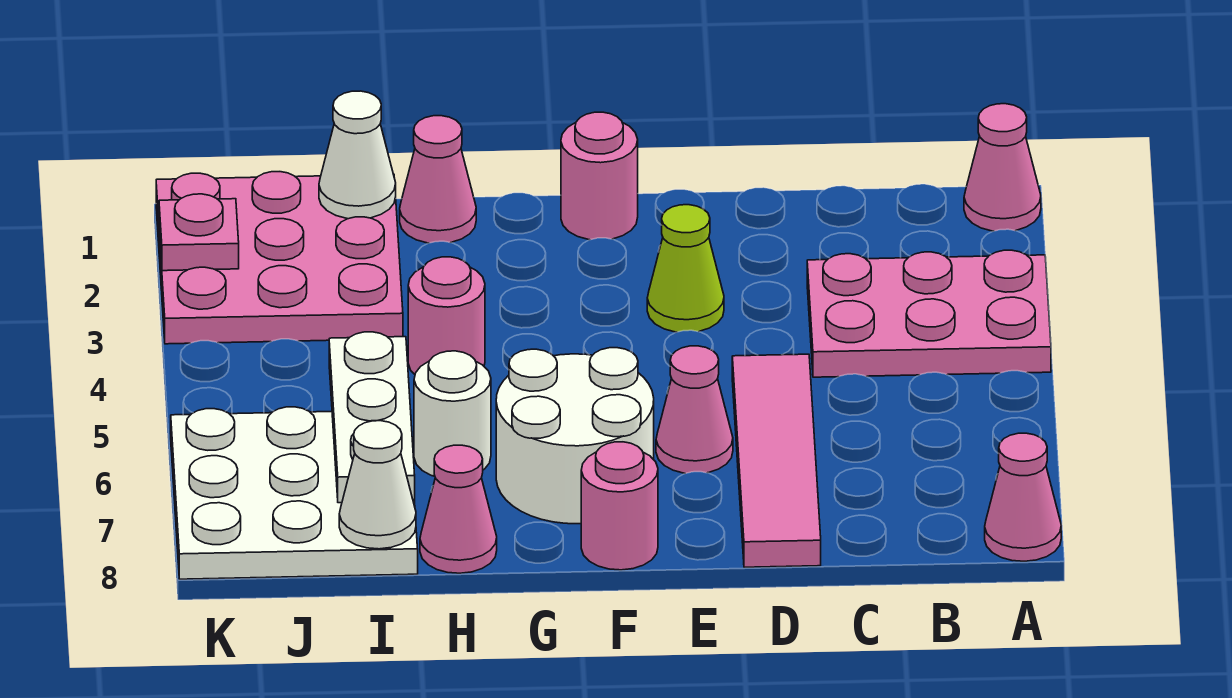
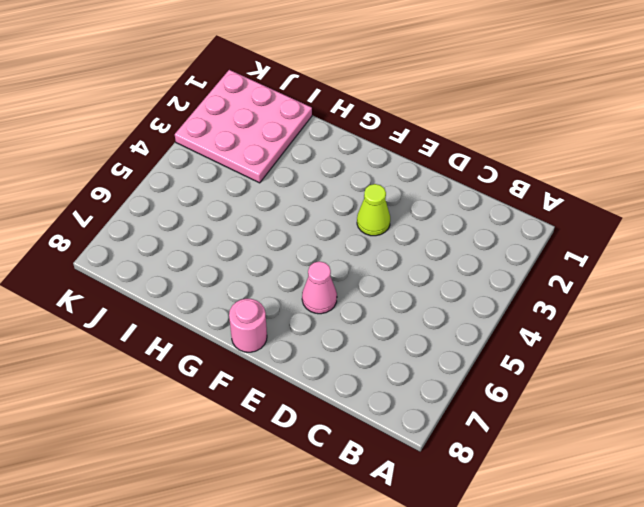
none -> pink 1x1 cone [964,104,1041,231]
none -> pink 2x3 plate [807,250,1051,377]
none -> pink 1x1 cone [985,433,1061,561]

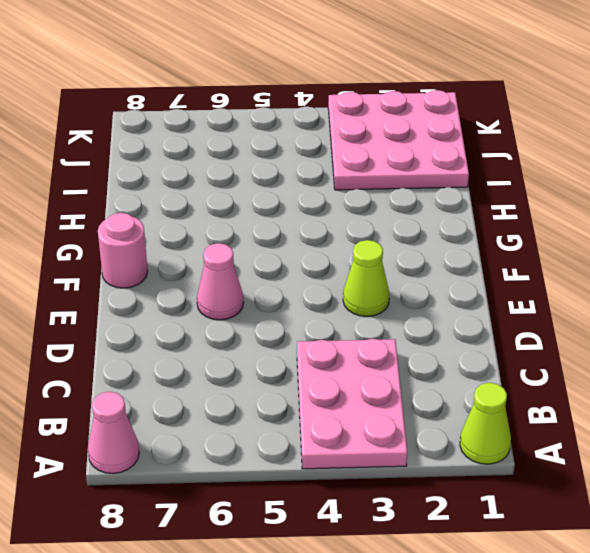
lime 1x1 cone [460,383,511,464] -> pink 1x1 cone [964,104,1041,231]
none -> pink 1x4 tile [732,354,821,567]
none -> pink 1x1 round brick [561,112,638,240]
none -> white 2x2 round brick [496,348,654,524]

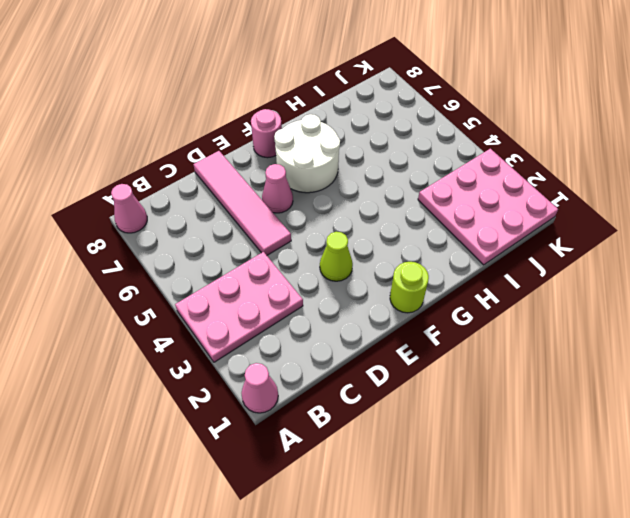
lime 1x1 round brick [390,262,429,313] -> pink 1x1 round brick [561,112,638,240]
none -> pink 1x1 cone [400,116,476,243]
none -> pink 1x1 round brick [408,257,485,374]
none -> white 1x1 round brick [414,351,491,476]

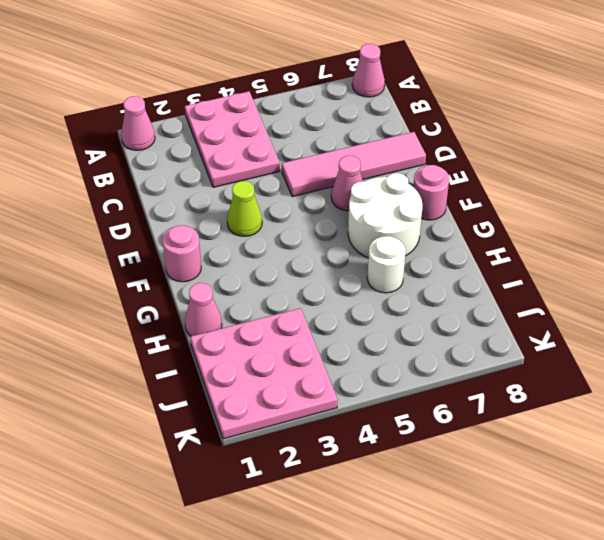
none -> pink 1x1 round brick [408,257,485,374]
none -> pink 1x1 cone [420,445,497,573]
none -> white 3x3 plate [171,407,418,579]

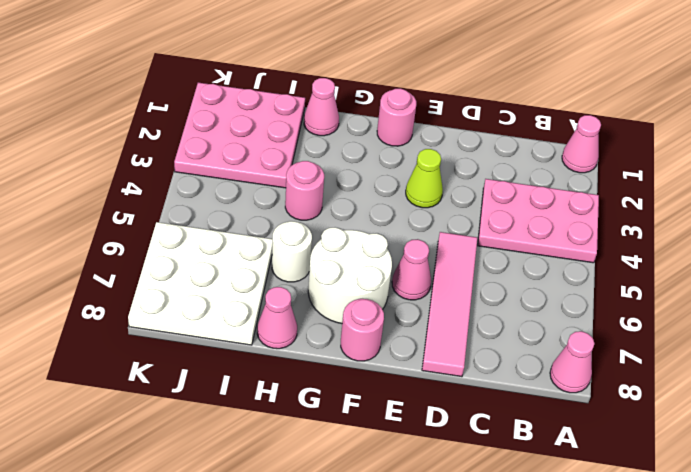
none -> white 1x1 cone [319,91,396,219]
none -> white 1x3 plate [329,332,415,503]
none -> white 1x1 cone [339,421,416,549]

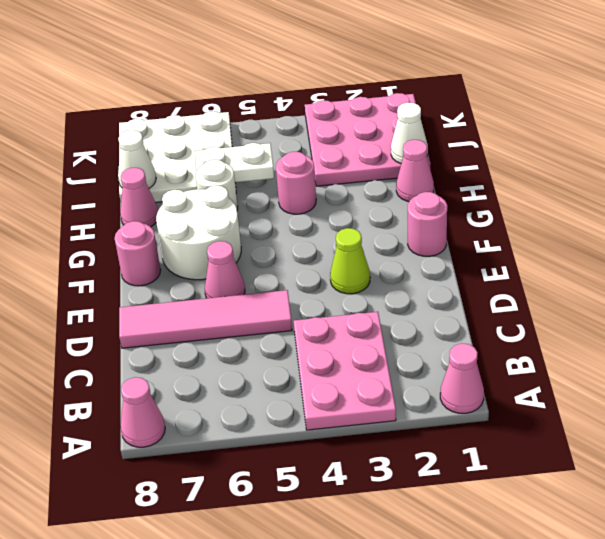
white 1x2 plate [195,143,274,182] -> white 1x3 plate [329,332,415,503]
none -> pink 1x1 plate [159,194,239,271]

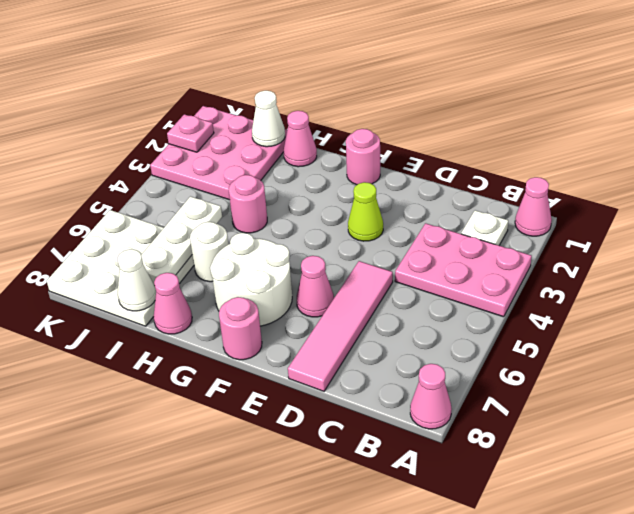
white 1x1 plate [461,210,508,245] -> none

